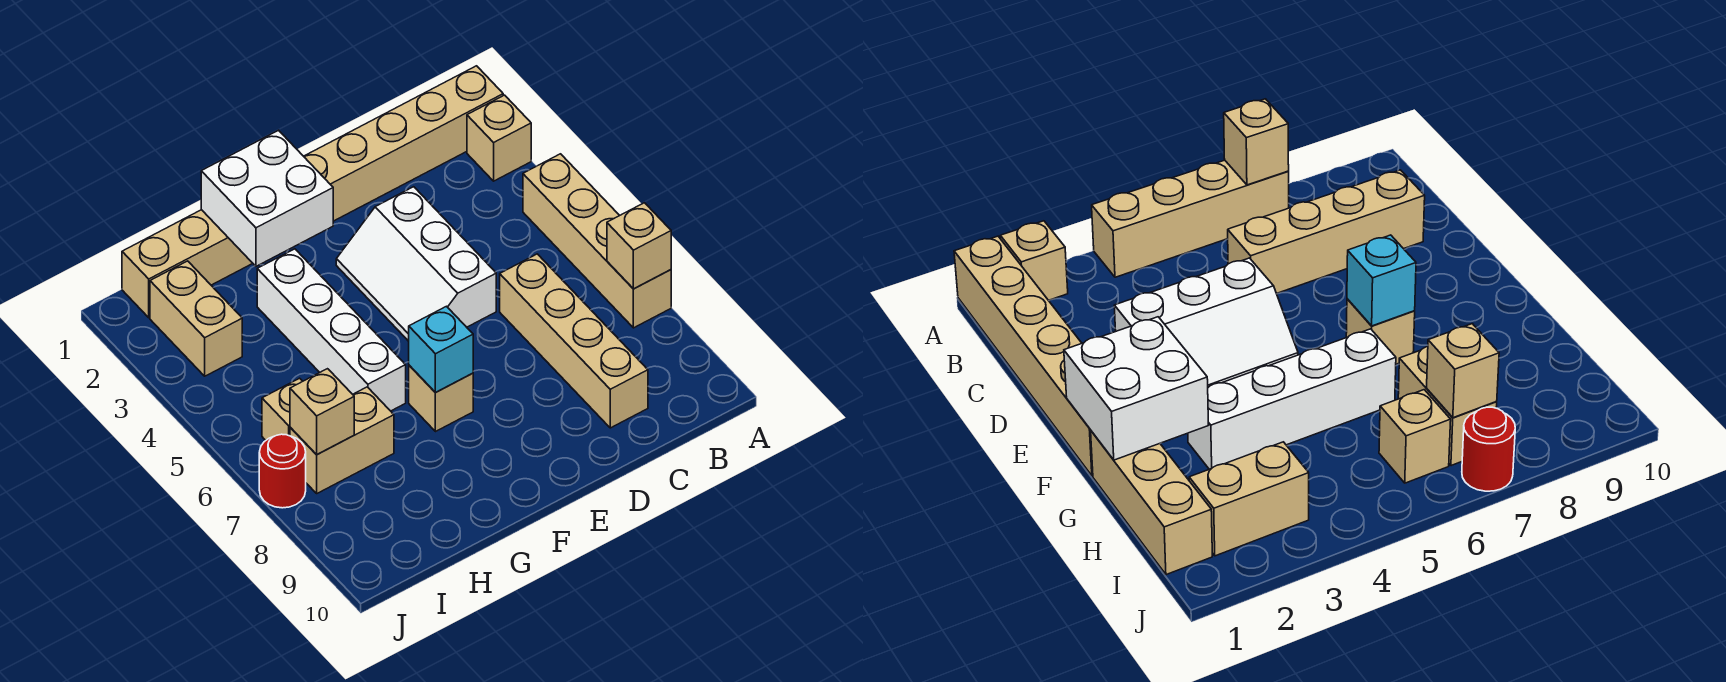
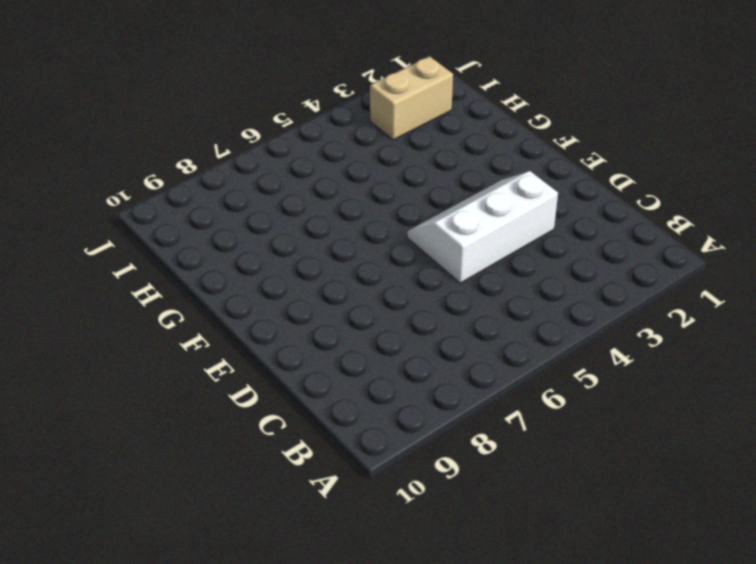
none -> tan 1x6 brick [304,66,503,221]
none -> tan 1x1 brick [467,95,531,181]
none -> tan 1x4 brick [523,154,671,328]

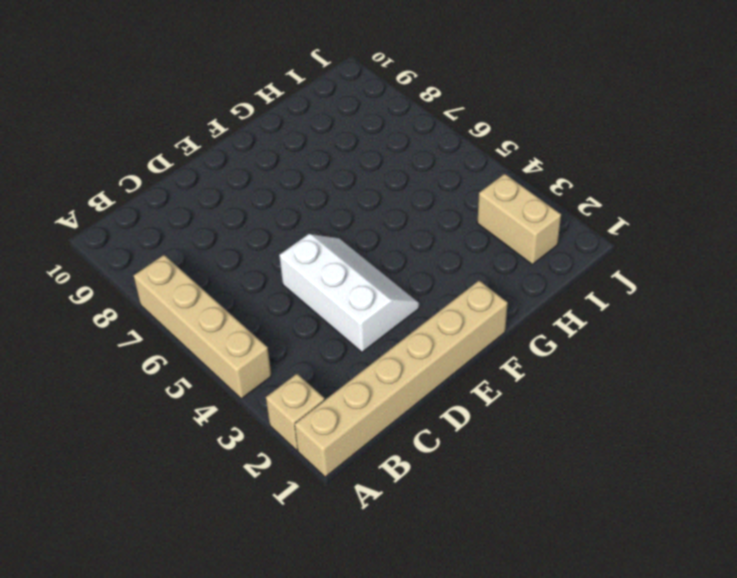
none -> tan 1x4 brick [500,254,648,428]
none -> tan 1x1 brick [409,365,473,432]
none -> tan 1x3 brick [122,210,253,318]

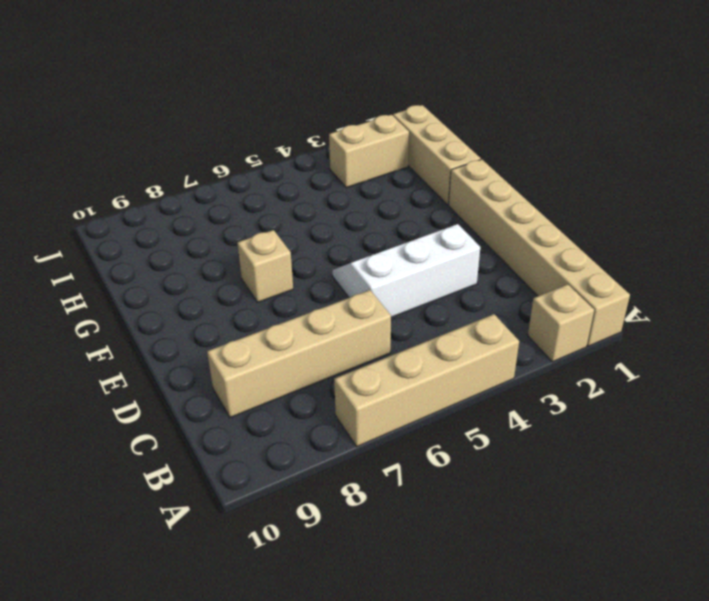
none -> white 1x4 brick [257,249,406,411]
none -> tan 1x2 brick [290,387,394,493]
none -> tan 1x1 brick [262,378,303,440]

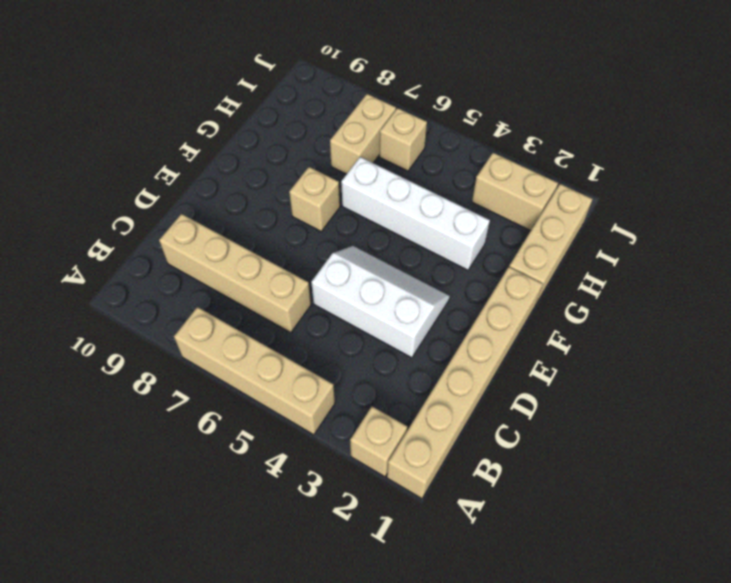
none -> red 1x1 round brick [259,434,306,508]
none -> tan 1x1 brick [607,203,671,289]
none -> white 2x2 brick [201,130,333,266]

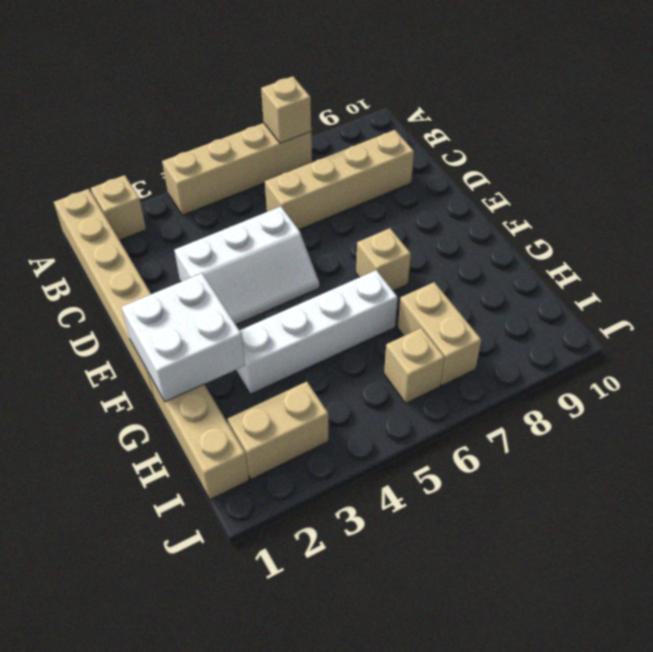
none -> red 1x1 round brick [259,434,306,508]
none -> cyan 1x1 brick [409,306,473,393]
none -> tan 1x1 brick [290,369,354,455]

